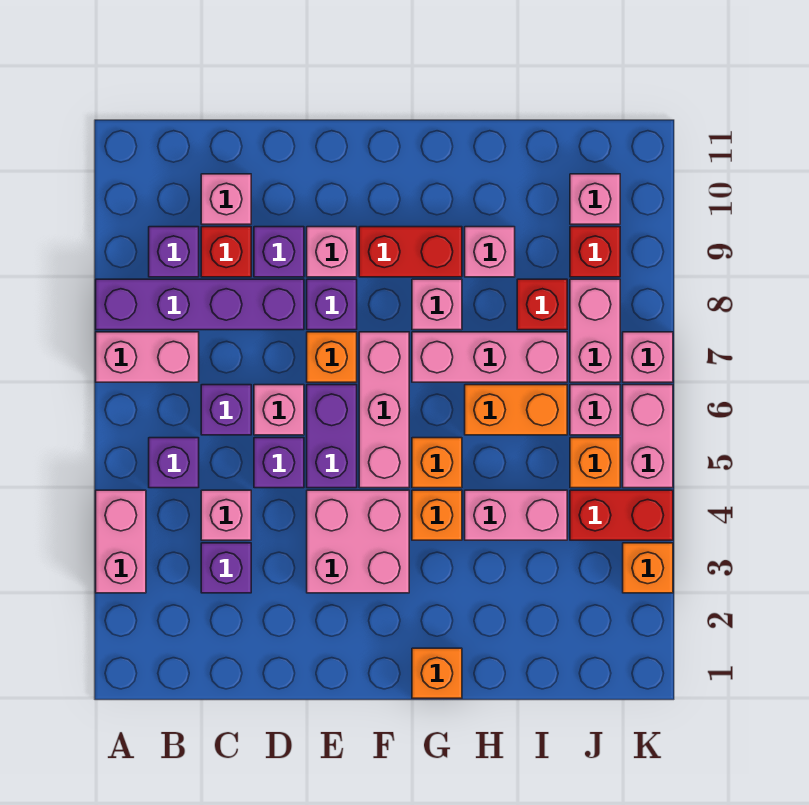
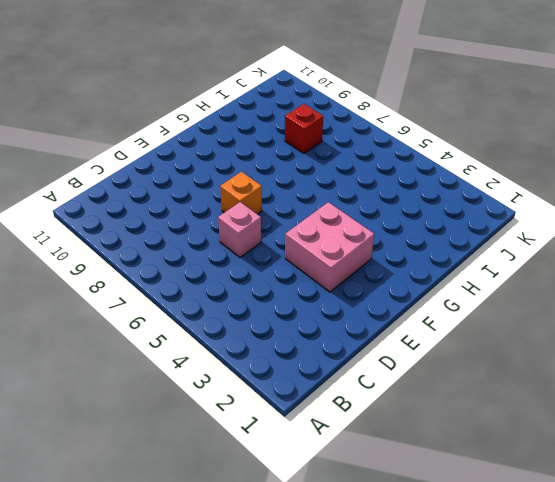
none -> pink 1x2 brick [96,490,146,593]
none -> pink 1x2 brick [96,332,199,382]
none -> purple 1x4 brick [96,279,304,330]
none -> purple 1x1 brick [149,438,199,488]

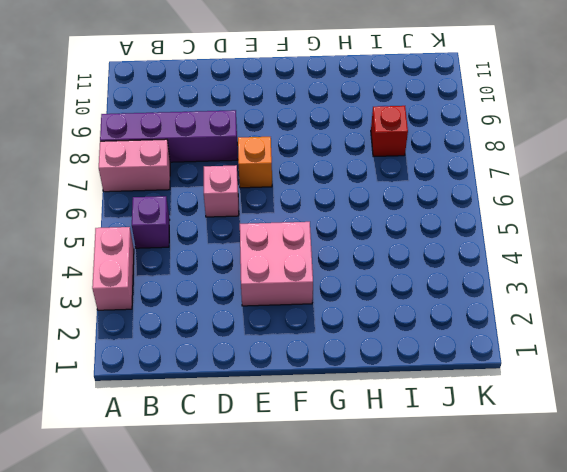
none -> purple 1x1 brick [149,227,199,277]
none -> purple 1x1 brick [201,543,251,593]
none -> pink 1x1 brick [201,490,251,540]
none -> purple 1x1 brick [201,385,251,435]

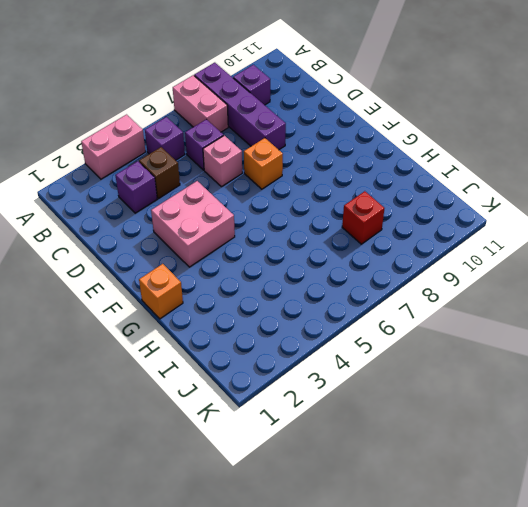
brown 1x1 brick [139,147,180,198] -> pink 1x1 brick [201,490,251,540]
none -> red 1x1 brick [201,227,251,277]
none -> pink 1x1 brick [201,174,251,224]
none -> purple 1x1 brick [254,438,304,488]
none -> purple 1x1 brick [254,227,304,277]

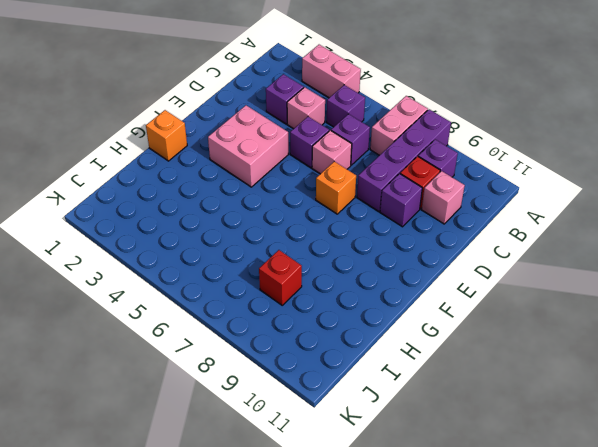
none -> purple 1x2 brick [307,385,357,488]
none -> purple 1x1 brick [307,279,357,330]
none -> pink 1x1 brick [307,227,357,277]
none -> pink 1x3 brick [359,332,409,488]

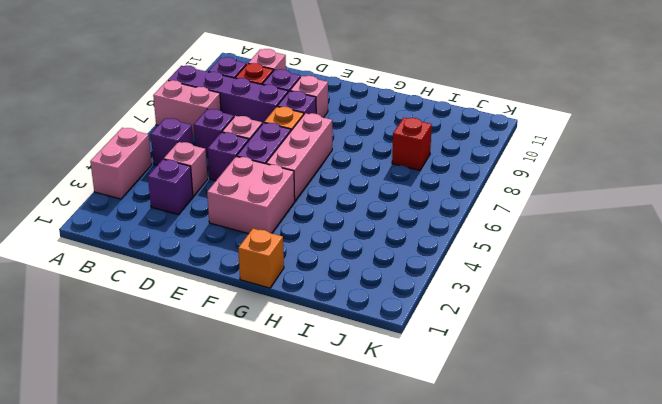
none -> red 1x2 brick [359,227,462,277]
none -> orange 1x1 brick [412,490,462,540]
none -> orange 1x1 brick [412,438,462,488]
none -> pink 1x3 brick [412,332,567,382]

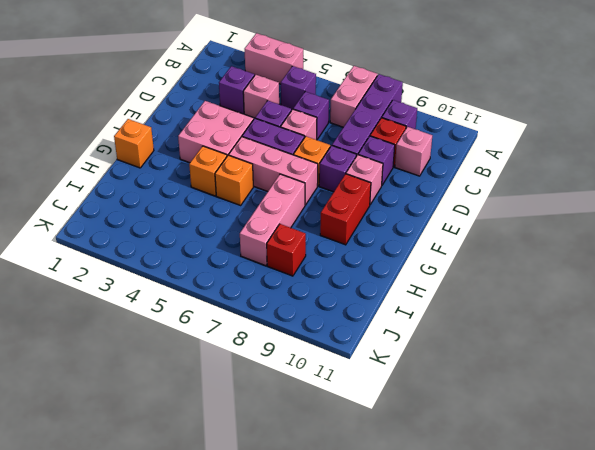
none -> pink 1x1 brick [412,279,462,330]
none -> pink 1x2 brick [465,490,567,540]
none -> orange 1x2 brick [465,385,567,435]
none -> pink 1x1 brick [465,227,515,277]

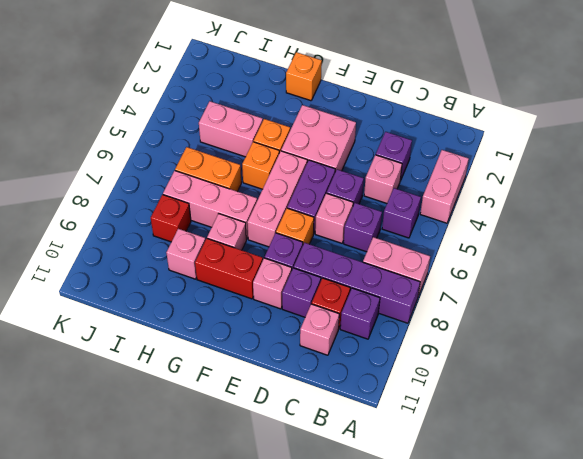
none -> red 1x2 brick [570,490,673,540]
none -> orange 1x1 brick [570,438,620,488]
none -> pink 1x1 brick [570,385,620,435]
none -> pink 1x2 brick [570,279,620,382]

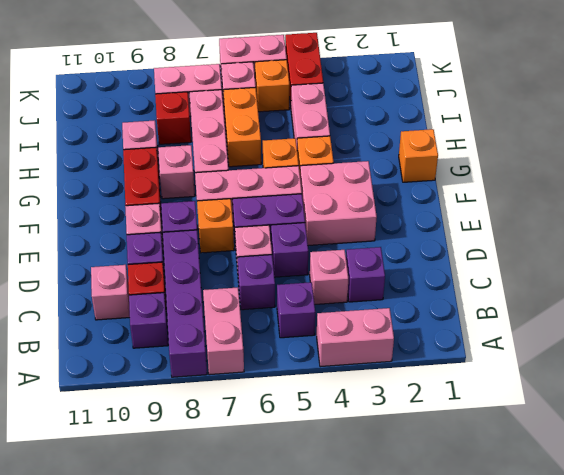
none -> red 1x1 brick [570,227,620,277]
none -> pink 1x1 brick [570,174,620,224]
none -> orange 1x1 brick [623,543,673,593]
none -> pink 1x1 brick [623,332,673,382]

